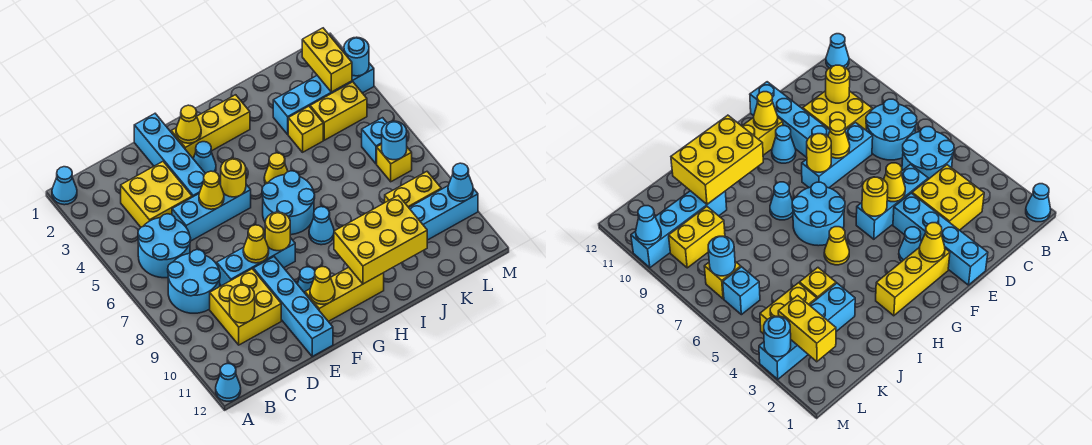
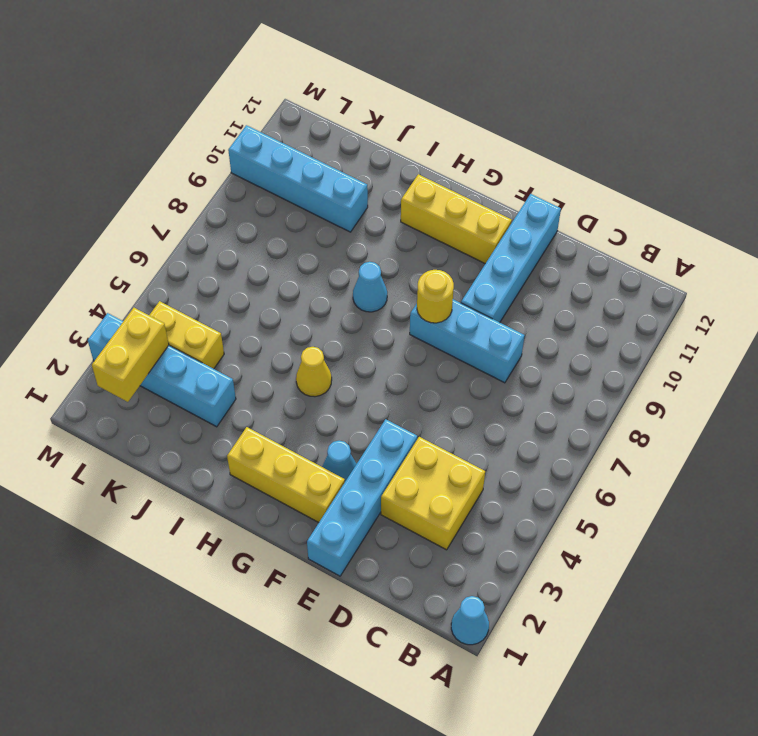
none -> cyan 1x1 cone [216,364,241,401]
none -> cyan 2x2 round brick [138,214,191,278]
none -> cyan 2x2 round brick [168,250,220,313]
none -> yellow 2x2 brick [210,269,281,345]

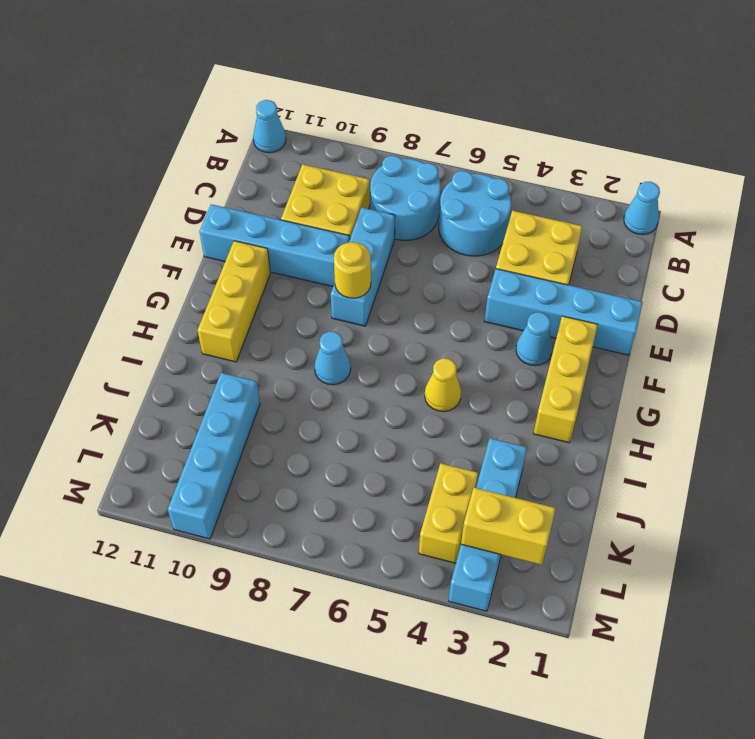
none -> cyan 1x3 brick [172,182,251,241]
none -> cyan 1x1 cone [297,267,315,293]
none -> cyan 2x2 round brick [262,171,315,235]
none -> yellow 1x1 brick [288,106,323,152]

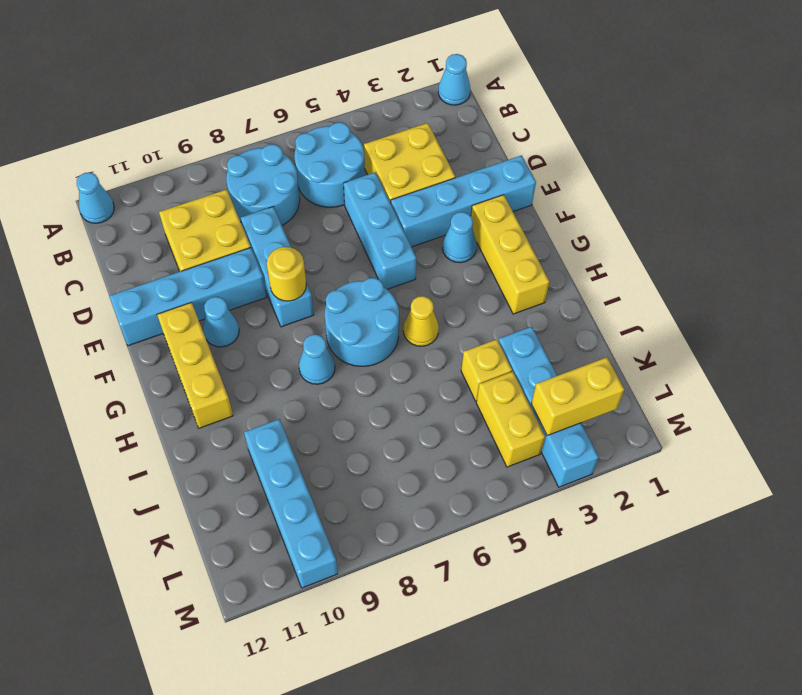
none -> yellow 1x2 brick [385,172,441,207]
none -> cyan 1x1 brick [362,118,387,164]
none -> yellow 1x1 brick [377,144,412,182]
none -> yellow 1x1 round brick [230,285,255,323]

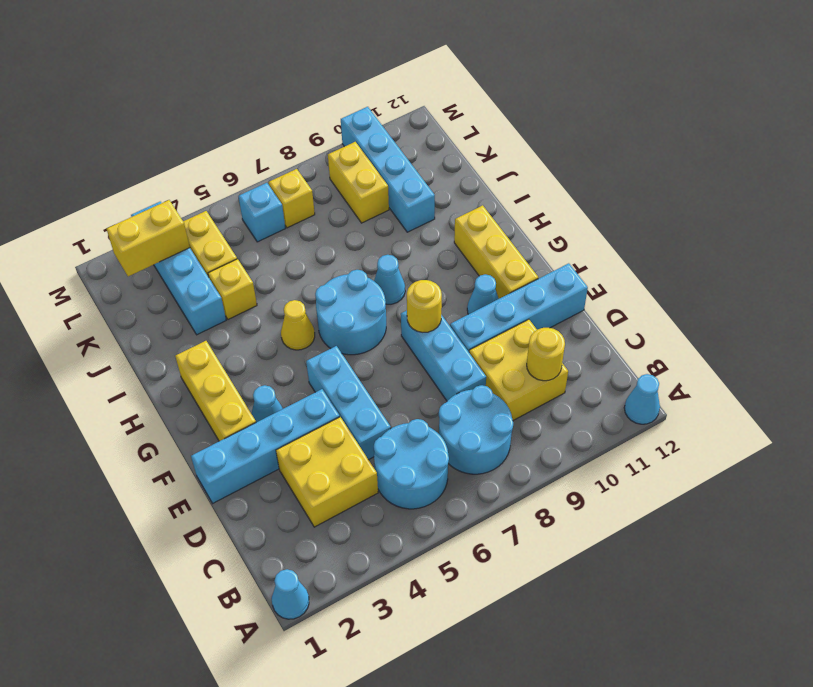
none -> yellow 1x1 cone [199,171,224,209]
none -> yellow 1x1 cone [243,225,269,263]
none -> yellow 1x1 cone [176,105,201,143]
none -> yellow 1x1 round brick [221,158,246,197]

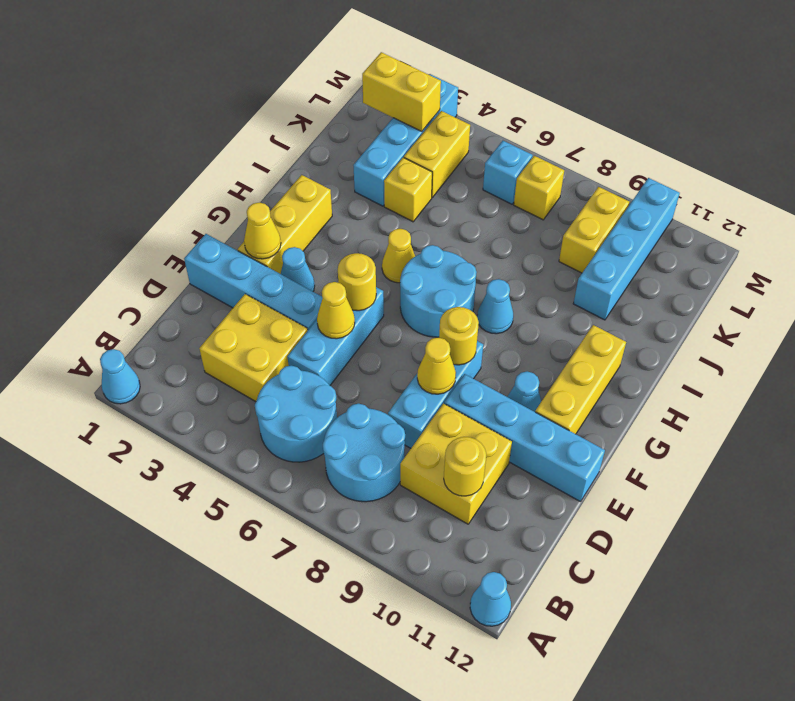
none -> yellow 1x1 cone [310,267,335,304]
none -> yellow 2x3 brick [334,195,427,284]
none -> cyan 1x1 round brick [382,121,407,160]
none -> cyan 1x1 round brick [344,37,369,76]

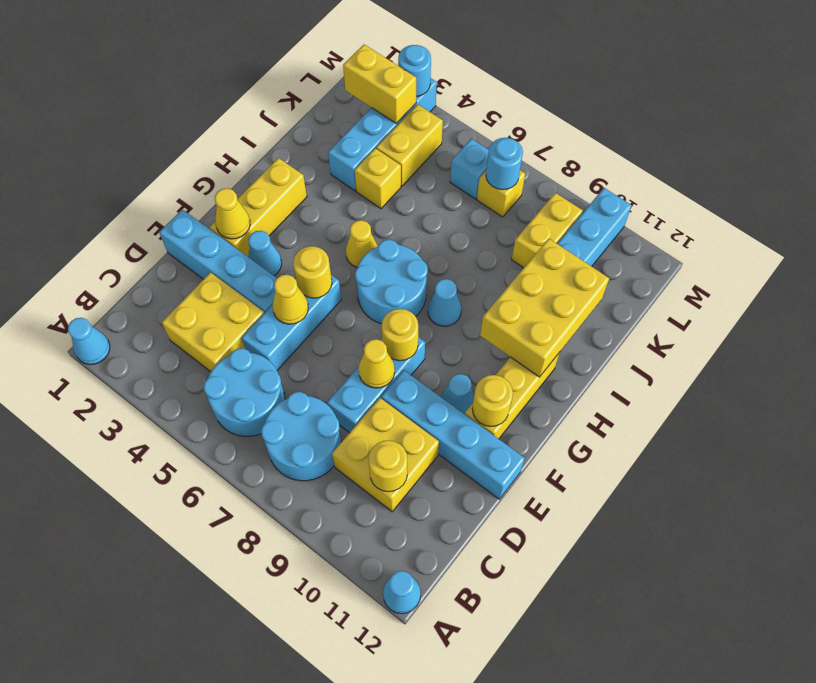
yellow 1x1 round brick [472,375,513,427] -> yellow 1x1 cone [310,267,335,304]
none -> cyan 1x1 cone [448,163,473,201]

